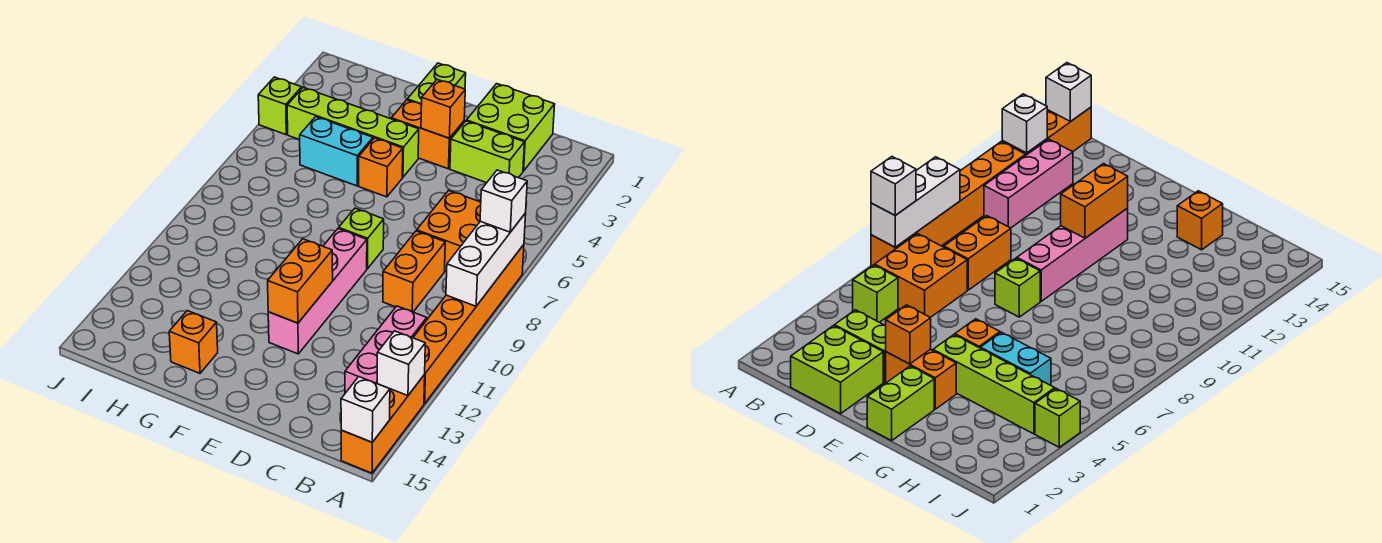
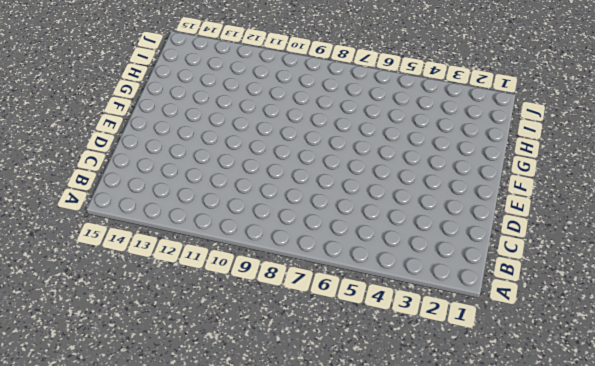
none -> orange 1x6 brick [413,245,524,404]
none -> orange 1x3 brick [341,375,425,473]
none -> lime 1x1 brick [853,265,898,322]

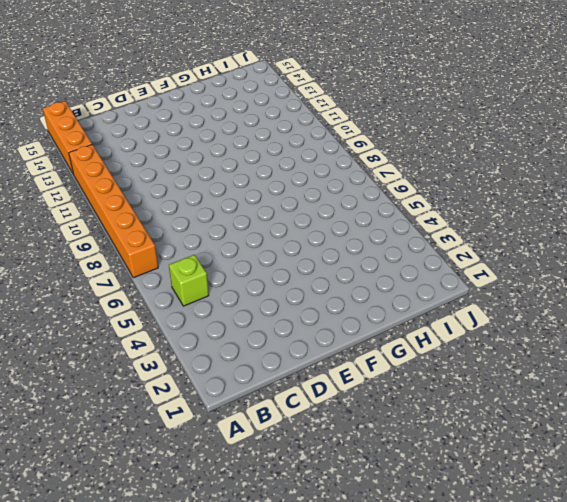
none -> orange 2x2 brick [417,190,481,272]
none -> pink 1x3 brick [345,306,427,393]
none -> lime 2x2 brick [467,84,555,171]

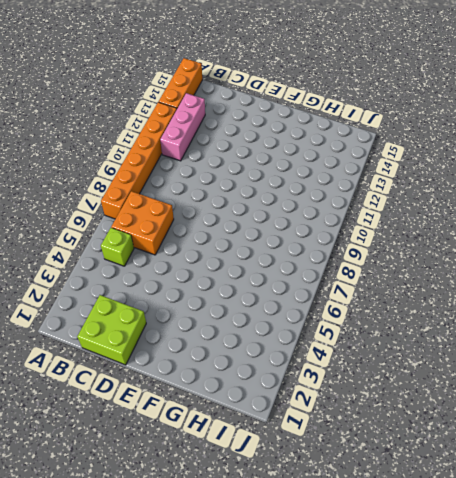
none -> lime 1x2 brick [450,121,524,183]
none -> orange 1x2 brick [383,231,445,312]
none -> orange 1x2 brick [391,100,464,169]

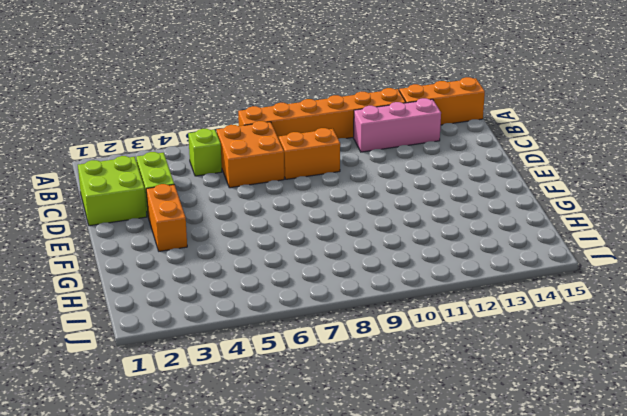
none -> lime 1x1 brick [339,208,384,269]
none -> pink 1x4 brick [268,229,367,354]
none -> lime 1x2 brick [407,63,466,105]

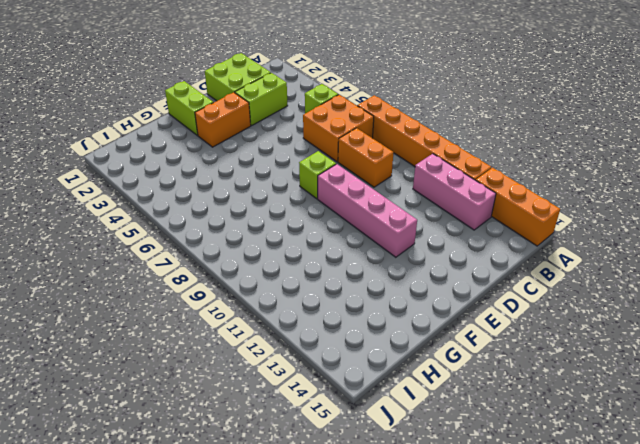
none -> lime 1x4 brick [287,88,419,177]
none -> orange 1x1 brick [359,138,403,197]
none -> cyan 1x2 brick [300,117,373,186]

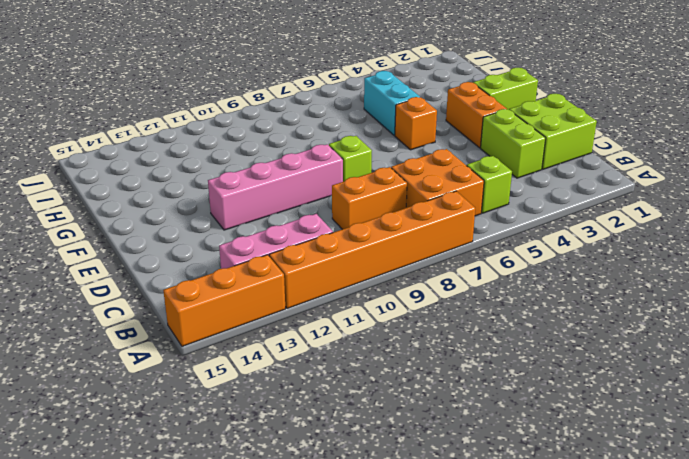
none -> lime 1x4 brick [287,88,419,177]
none -> orange 1x1 brick [169,311,218,373]
none -> lime 1x1 brick [258,77,302,135]

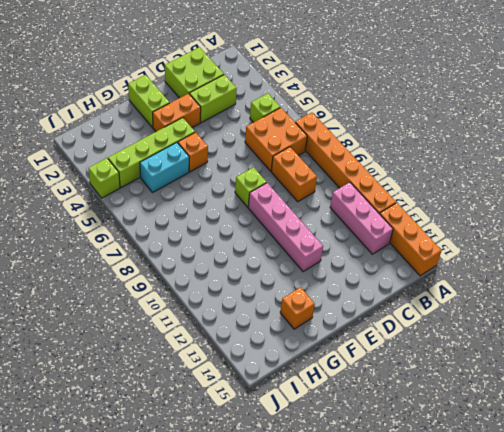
none -> white 1x3 brick [446,213,526,306]
none -> white 1x1 brick [377,331,425,396]
none -> white 1x1 brick [341,377,390,442]

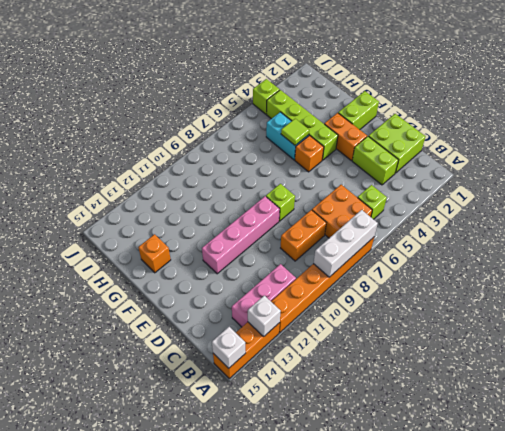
lime 1x1 tile [281,119,309,145] -> none
none -> orange 1x1 brick [421,80,465,138]
none -> orange 1x2 brick [268,239,333,323]
none -> white 1x1 brick [480,170,527,232]

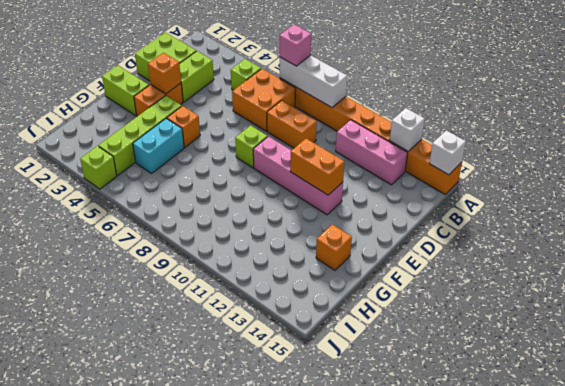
pink 1x1 brick [280,24,311,66] -> white 1x1 brick [480,170,527,232]

